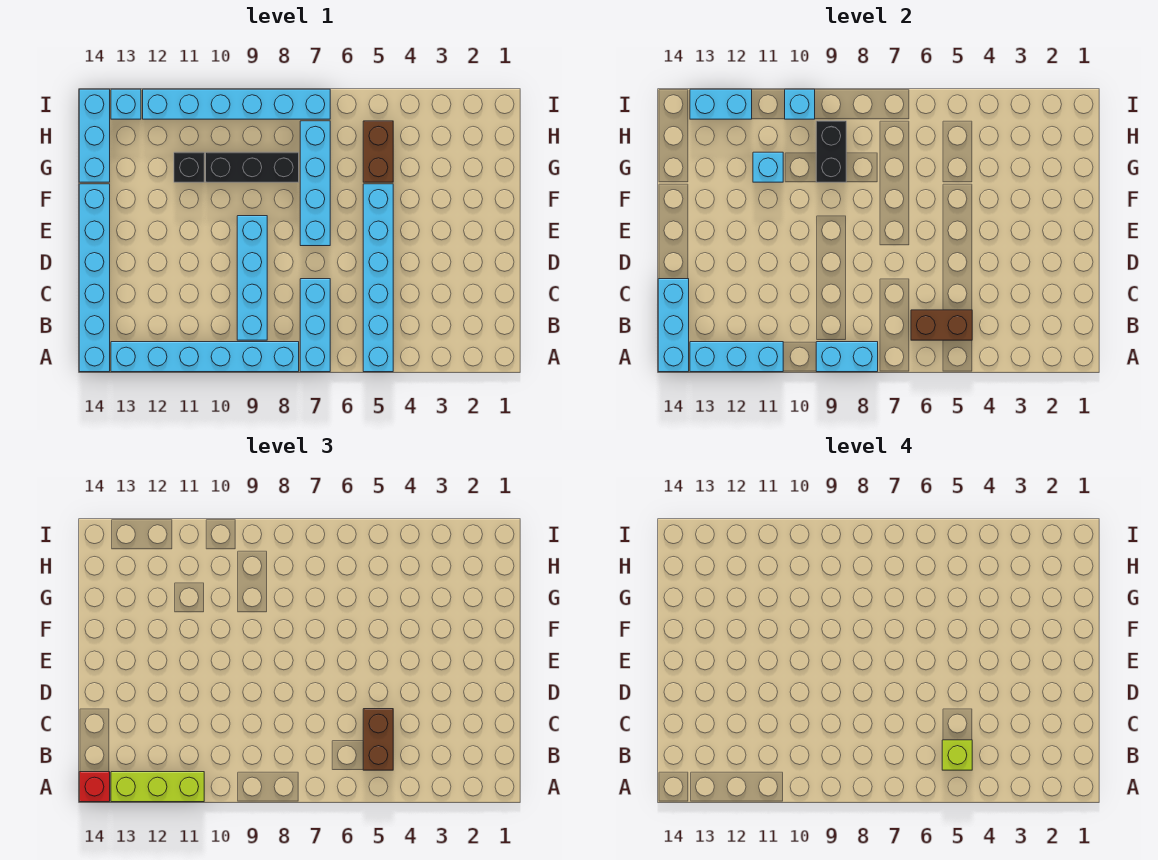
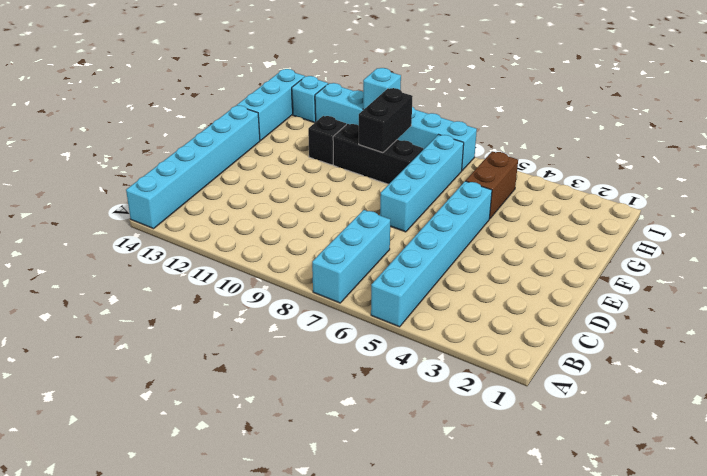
none -> cyan 1x6 brick [111,342,299,372]
none -> cyan 1x4 brick [237,216,267,340]
none -> cyan 1x2 brick [816,342,878,372]

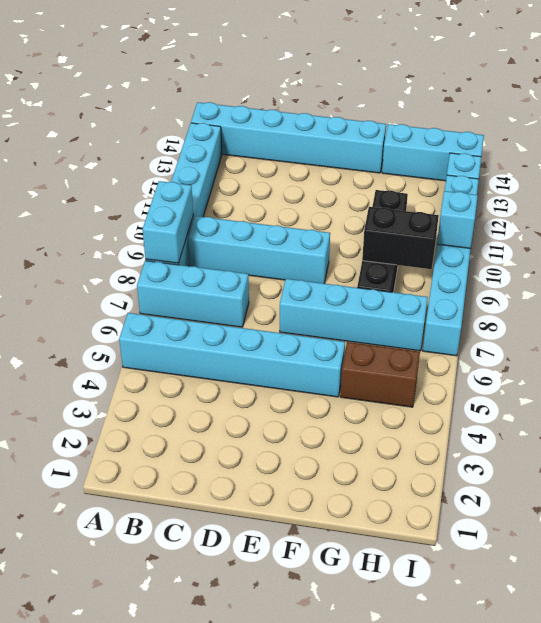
none -> cyan 1x3 brick [690,342,783,372]
none -> cyan 1x3 brick [658,279,689,372]
none -> brown 1x2 brick [911,310,972,340]

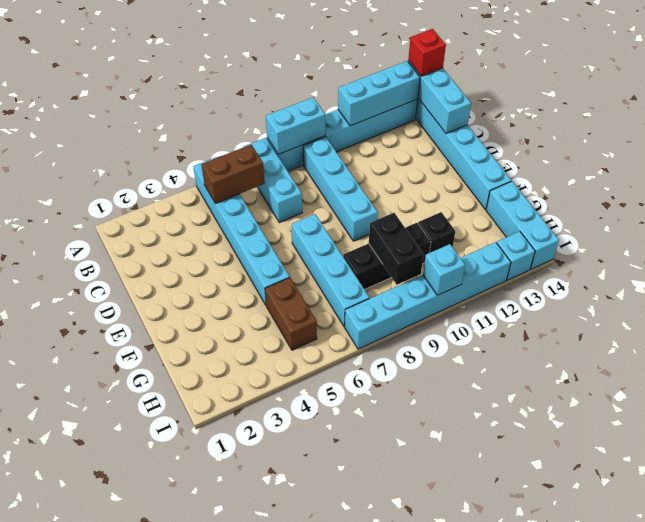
none -> cyan 1x1 brick [753,152,783,182]
none -> cyan 1x2 brick [690,89,752,119]
none -> lime 1x3 brick [111,772,204,802]

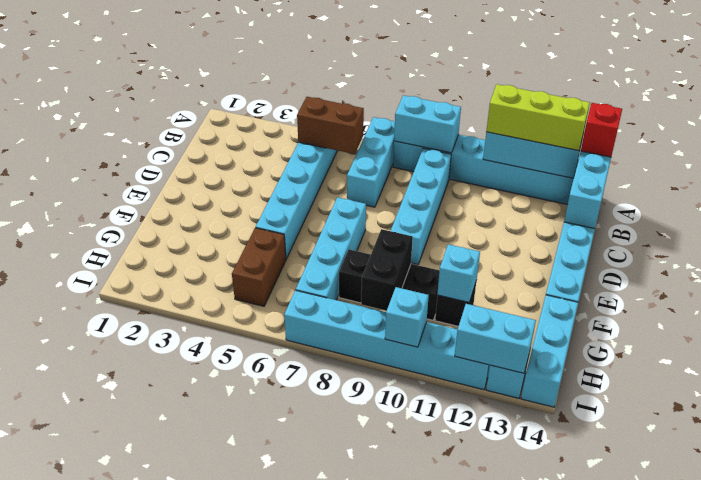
none -> brown 1x2 brick [363,709,393,770]
none -> lime 1x1 brick [942,740,972,770]

